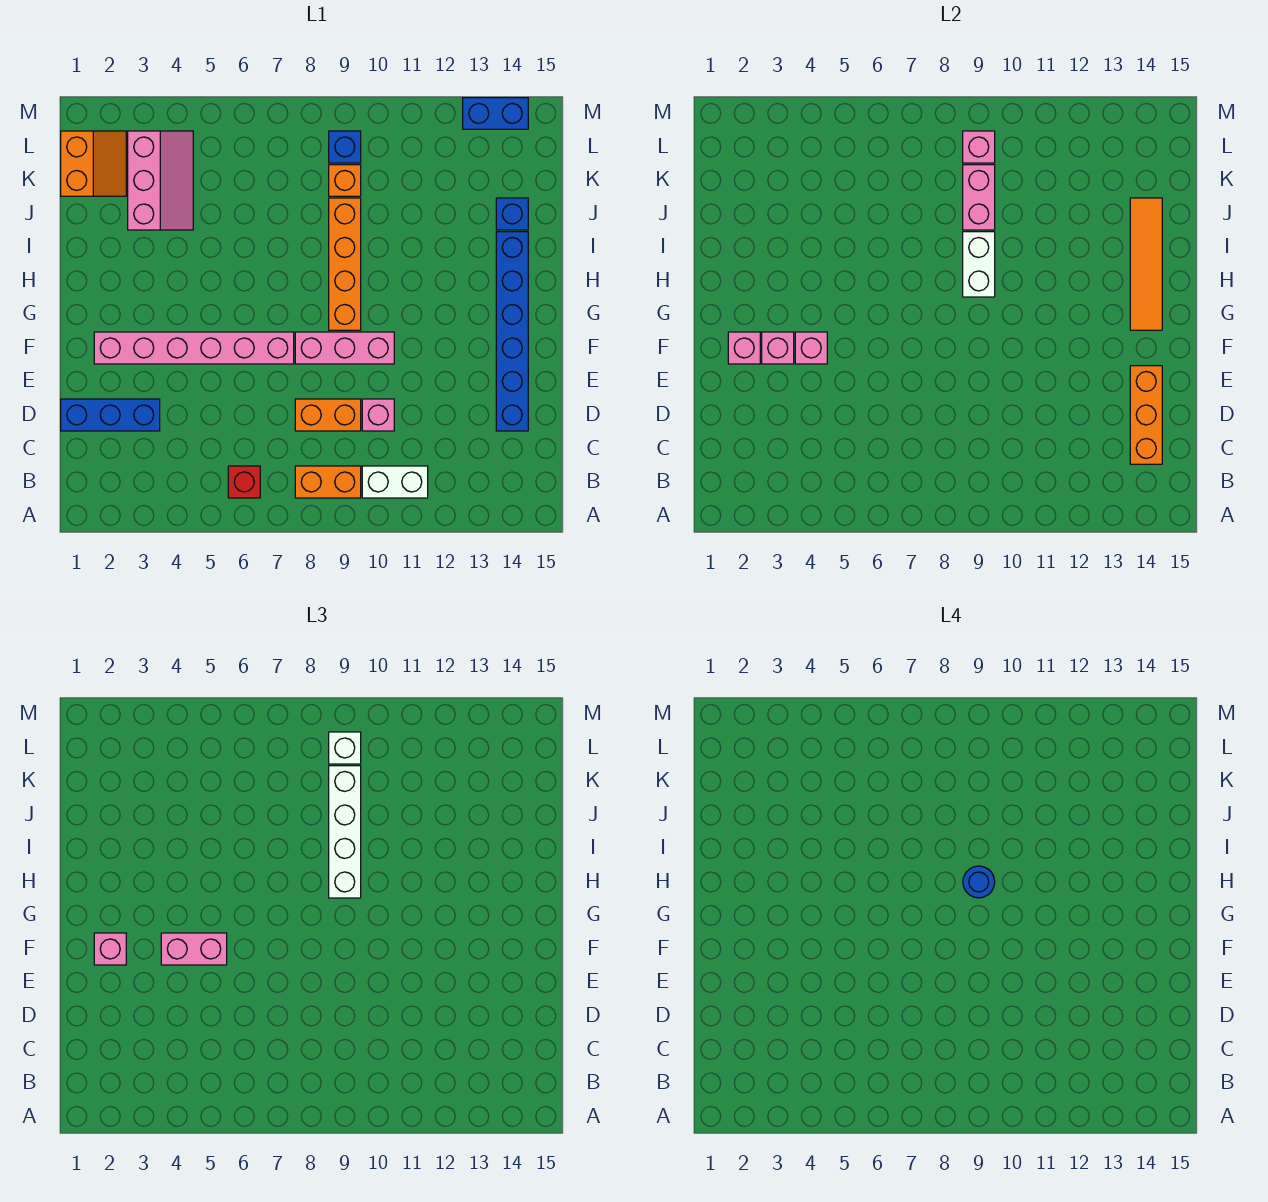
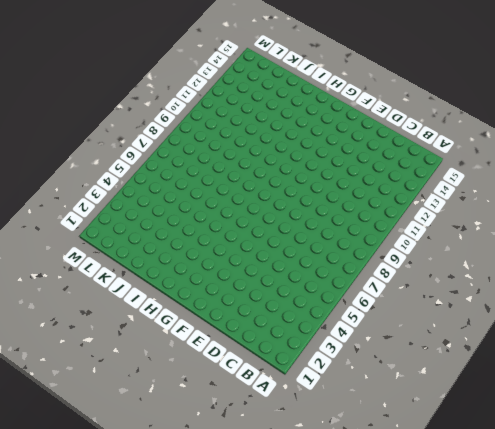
none -> red 1x1 brick [228,466,260,498]
none -> orange 1x2 brick [295,466,361,498]
none -> white 1x2 brick [362,466,428,498]

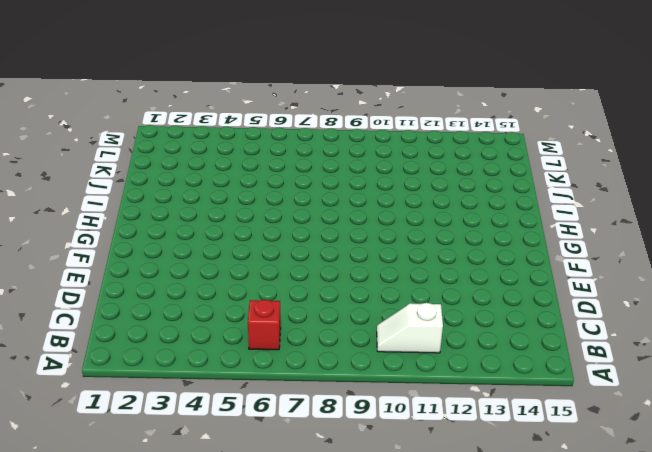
white 1x2 slope [377,303,443,353] -> white 1x2 brick [362,466,428,498]
none -> orange 1x2 brick [295,466,361,498]
none -> blue 1x3 brick [61,399,160,431]
none -> orange 1x2 brick [295,399,361,431]

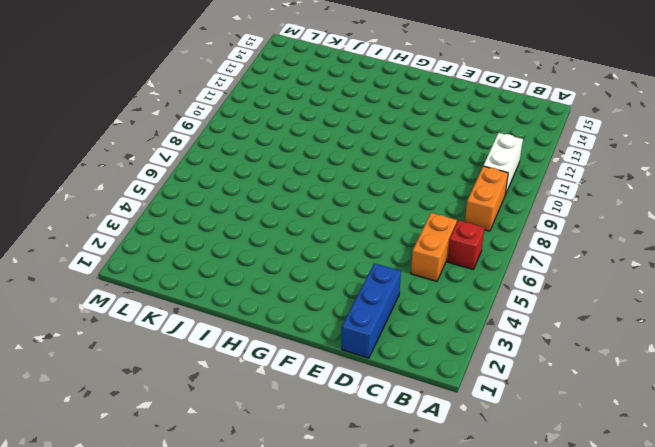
orange 1x2 brick [411,213,457,281] -> orange 1x2 brick moved to [295,399,361,431]
none -> pink 1x1 brick [362,399,394,431]
none -> blue 1x6 brick [496,232,528,431]
none -> pink 1x6 brick [94,332,294,364]

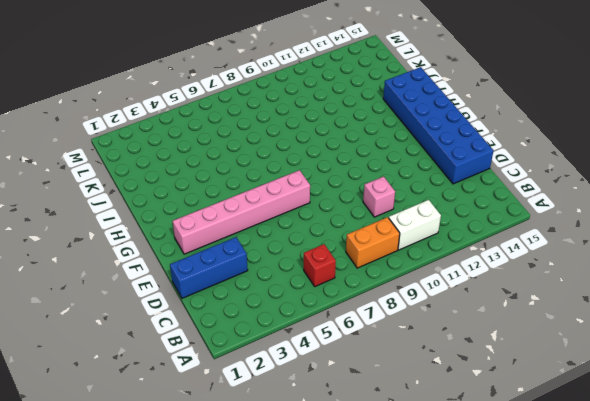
blue 2x6 brick [383,67,493,184] -> blue 1x6 brick [496,232,528,431]
none -> orange 1x2 brick [295,399,361,431]
none -> pink 1x3 brick [295,332,394,364]
none -> orange 1x4 brick [329,198,361,330]

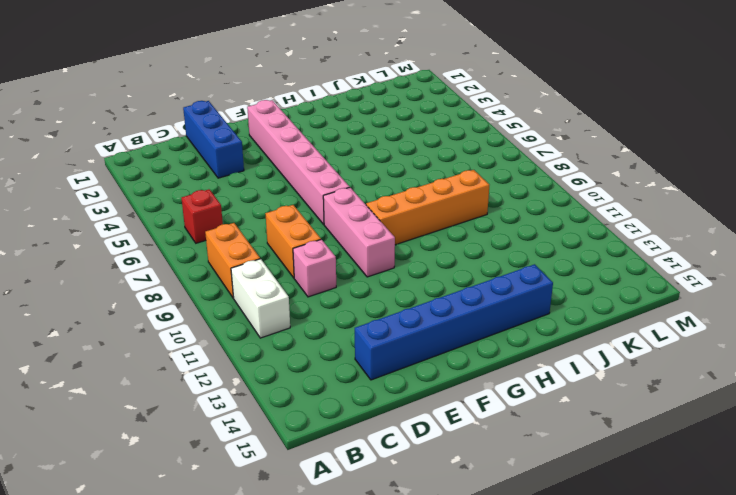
none -> pink 2x3 slope [128,131,193,230]
none -> blue 1x1 brick [496,198,528,230]
none -> orange 2x2 slope [61,131,126,196]

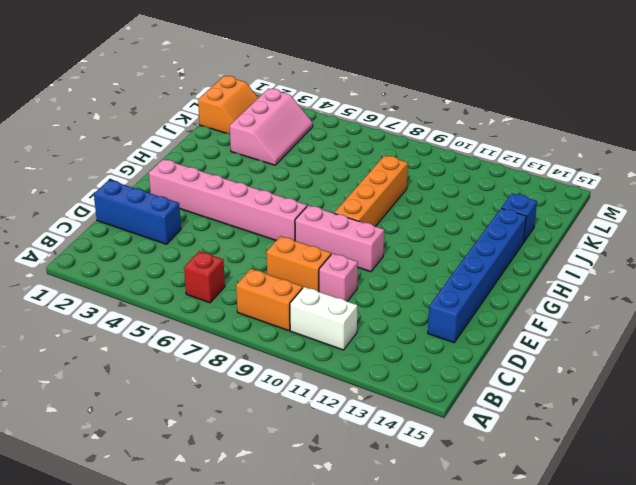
none -> orange 1x1 brick [329,165,361,196]
none -> blue 1x1 brick [329,131,361,163]
none -> blue 1x2 brick [463,98,528,129]

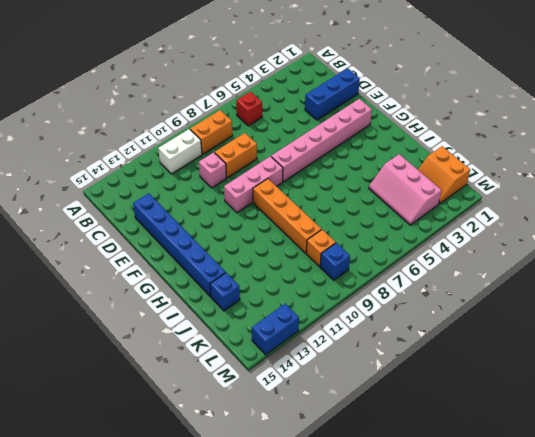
none -> orange 1x3 brick [1130,366,1162,464]
none -> pink 1x1 brick [728,332,760,364]
none -> pink 1x1 brick [762,332,794,364]

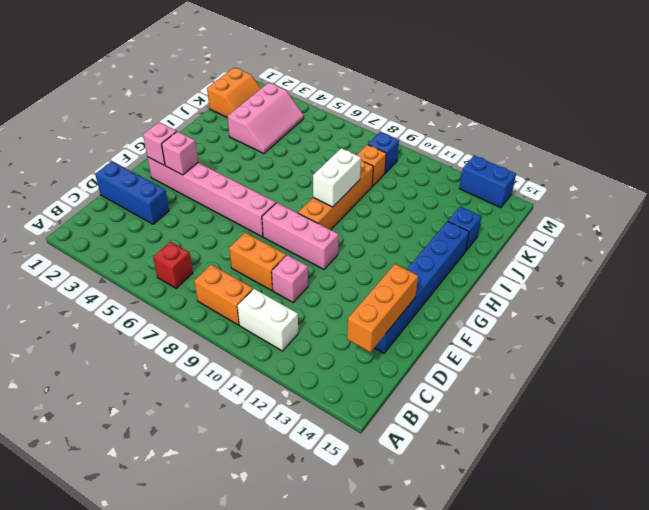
none -> pink 1x1 brick [795,332,827,364]
none -> orange 1x4 tile [1130,198,1162,330]
none -> pink 1x2 brick [963,165,995,230]

